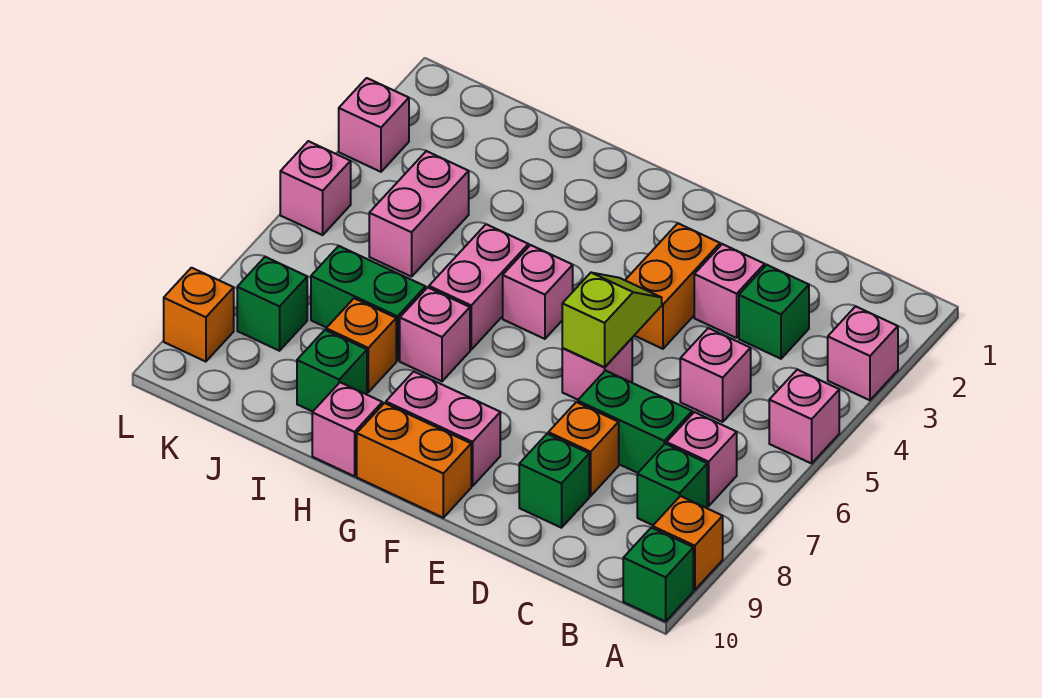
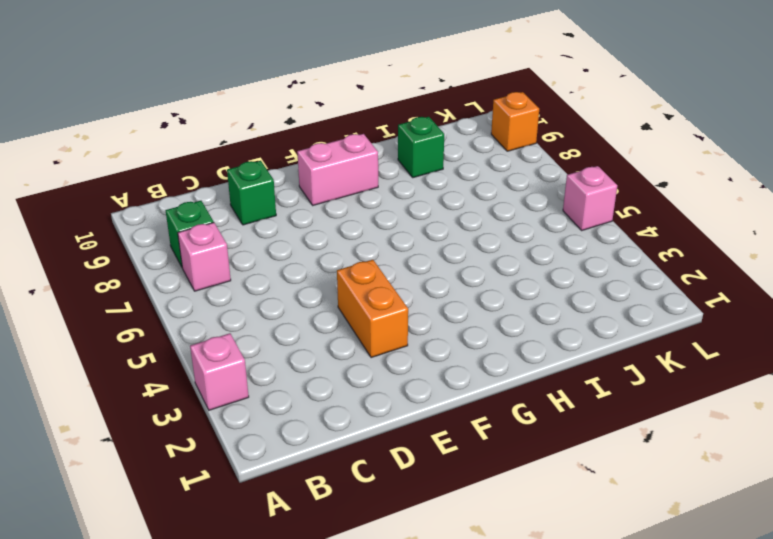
none -> pink 1x1 brick [769,370,839,464]
none -> orange 1x1 brick [653,496,723,590]
none -> green 1x1 brick [623,528,693,622]

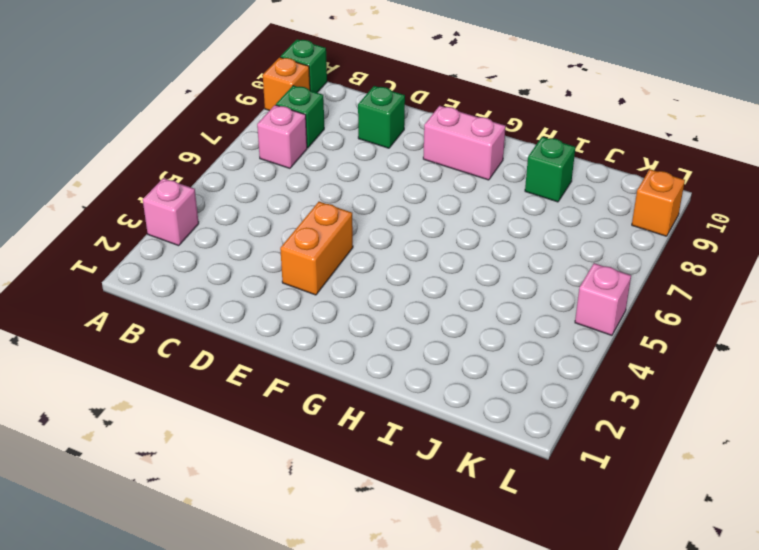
none -> pink 1x1 brick [769,370,839,464]
none -> green 1x1 brick [739,265,809,359]
none -> pink 1x1 brick [680,328,751,422]

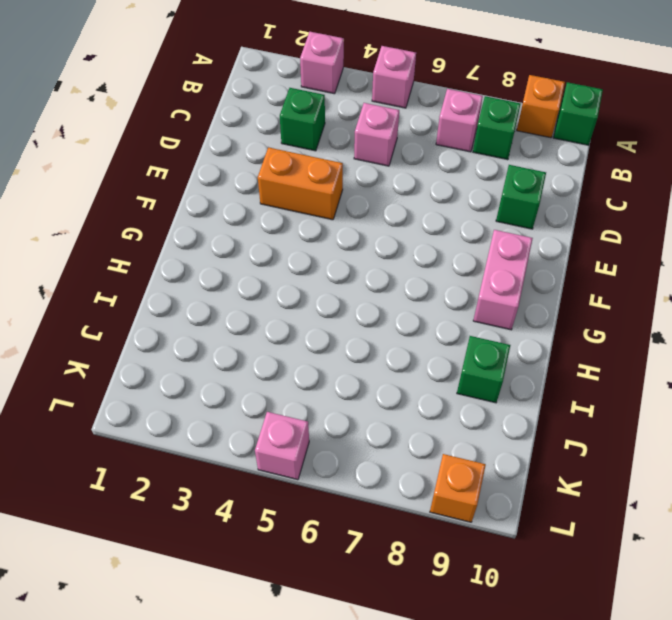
none -> green 1x2 brick [578,371,692,473]
none -> pink 1x1 brick [694,244,765,338]
none -> orange 1x1 brick [548,402,619,496]

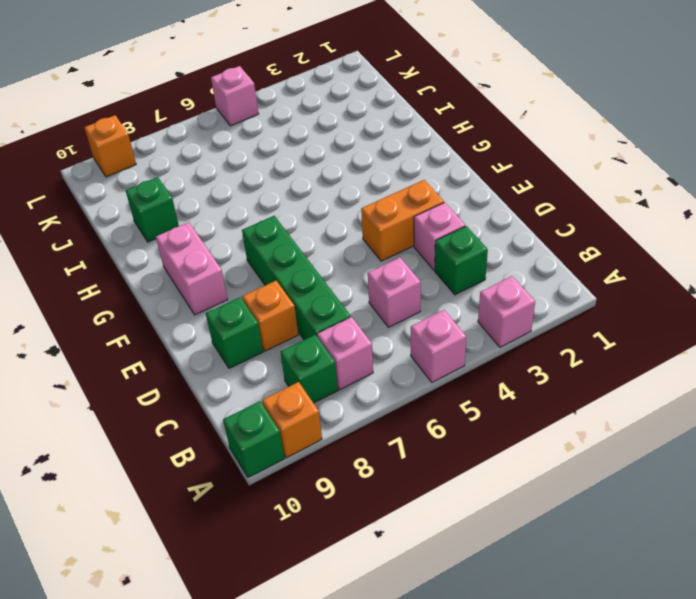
green 1x4 brick [242,216,351,340] -> green 1x2 brick [578,371,692,473]
none -> pink 1x1 brick [562,338,632,400]
none -> orange 1x2 brick [357,403,471,518]
none -> pink 1x1 brick [503,245,573,339]

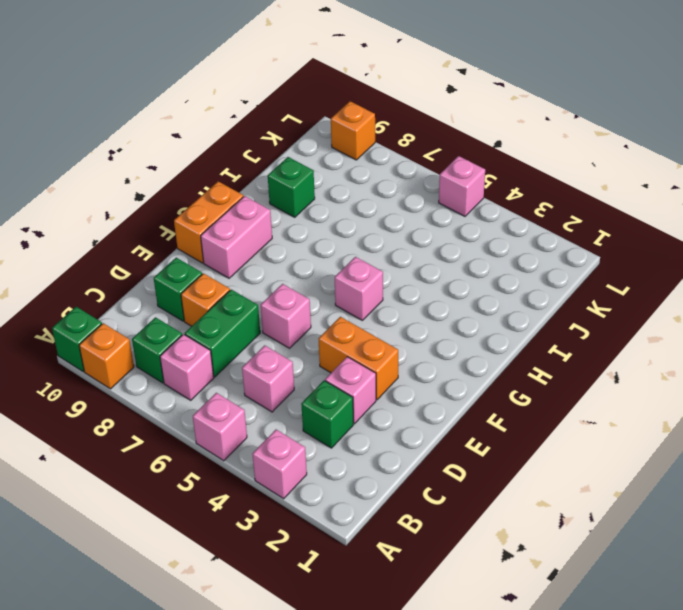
none -> pink 1x2 brick [429,224,528,350]
none -> pink 1x1 brick [400,287,470,381]
none -> pink 1x1 brick [312,382,382,476]

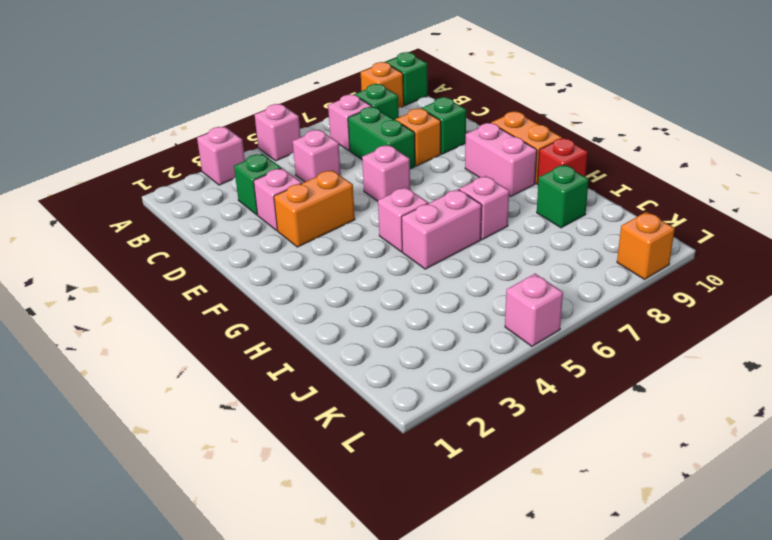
red 1x1 brick [537,138,588,185] -> pink 1x1 brick [312,382,382,476]
none -> green 1x2 brick [311,246,425,361]
none -> orange 1x1 brick [326,298,396,392]
none -> pink 1x2 brick [369,151,469,277]

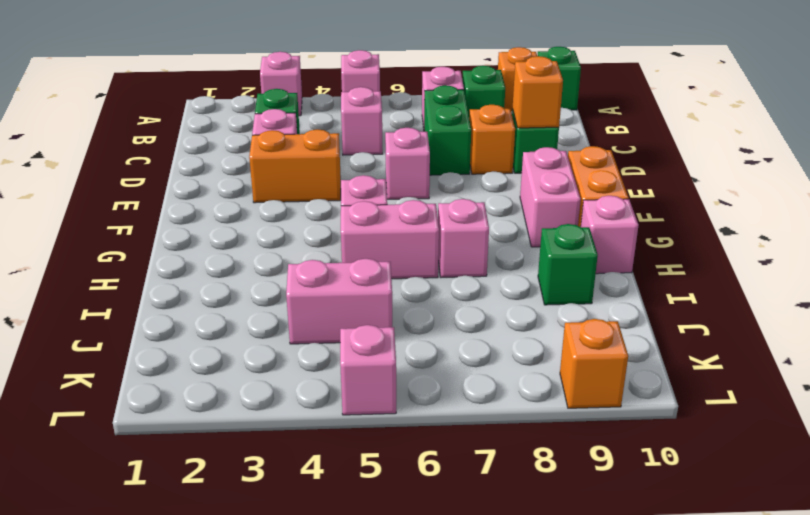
orange 1x1 brick [513,56,563,128] -> orange 1x1 brick moved to [326,298,396,392]
none -> green 1x2 brick [311,246,425,361]
none -> green 1x1 brick [237,257,307,351]
none -> pink 1x1 brick [339,78,409,172]

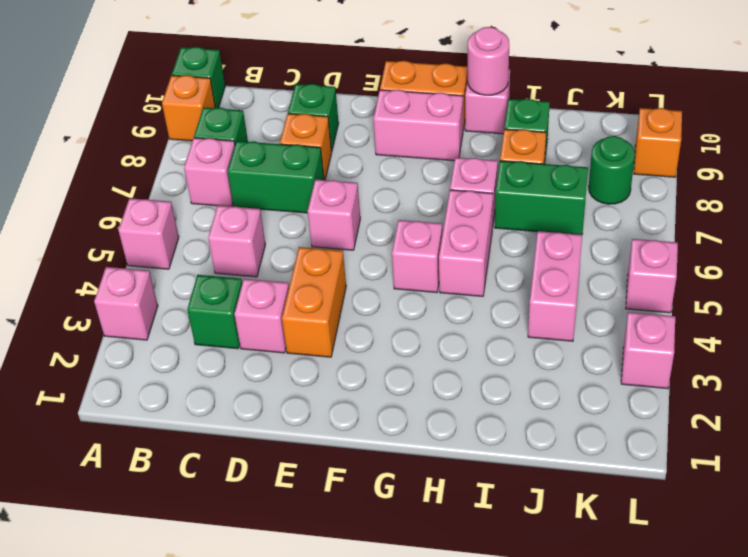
pink 1x1 round brick [468,27,509,95] -> none
green 1x1 round brick [589,136,635,204] -> green 1x1 brick [237,257,307,351]
none -> lime 1x2 slope [562,273,662,367]

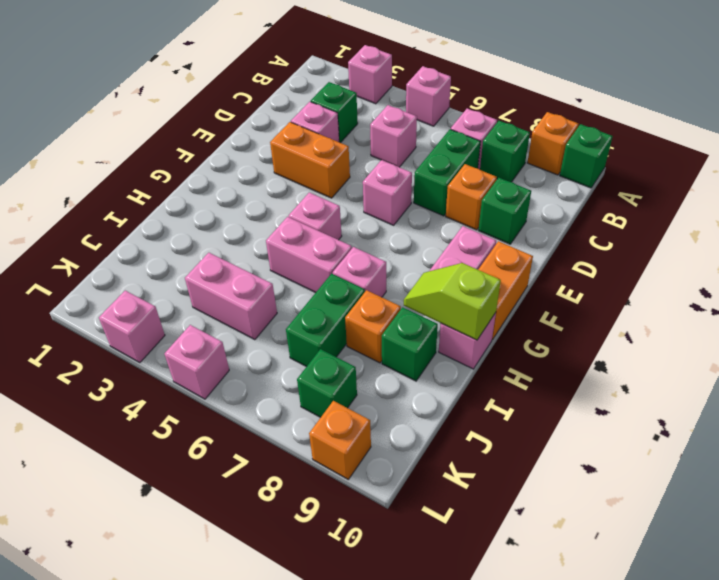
lime 1x2 slope [404,263,501,340] -> lime 1x2 slope moved to [562,273,662,367]

